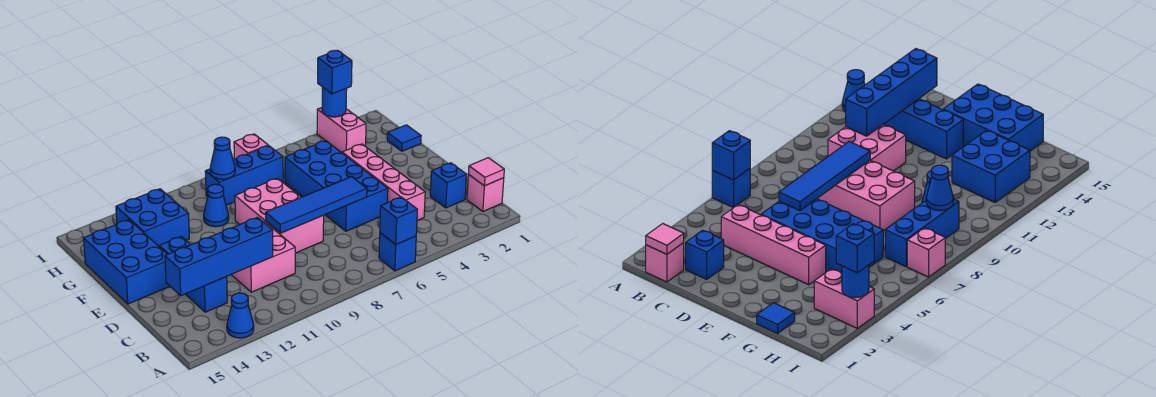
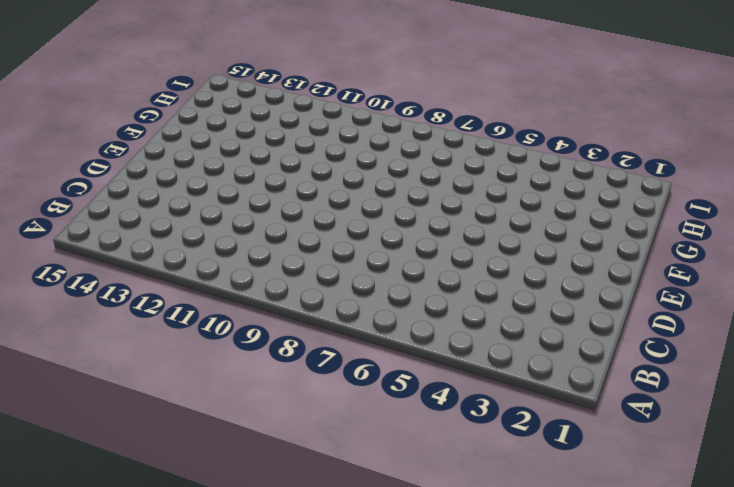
none -> blue 1x1 brick [379,233,416,271]
none -> blue 1x1 cone [227,293,254,338]
none -> pink 1x1 brick [467,175,504,212]

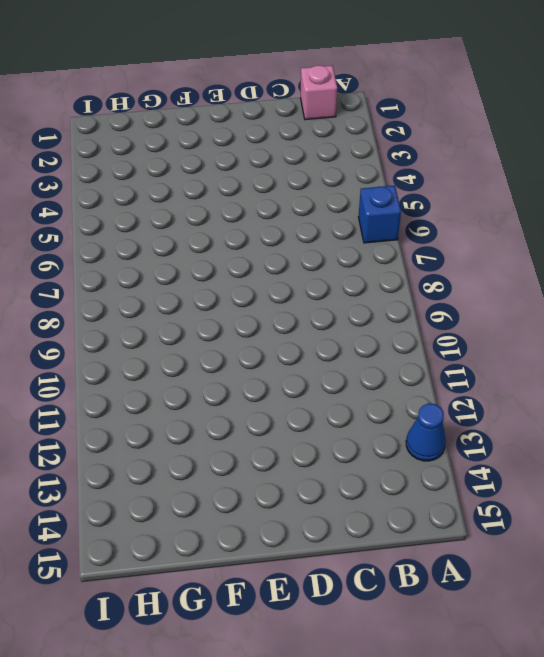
none -> blue 1x1 brick [430,163,467,208]
none -> pink 1x4 brick [342,144,425,221]
none -> pink 2x2 brick [231,222,295,292]

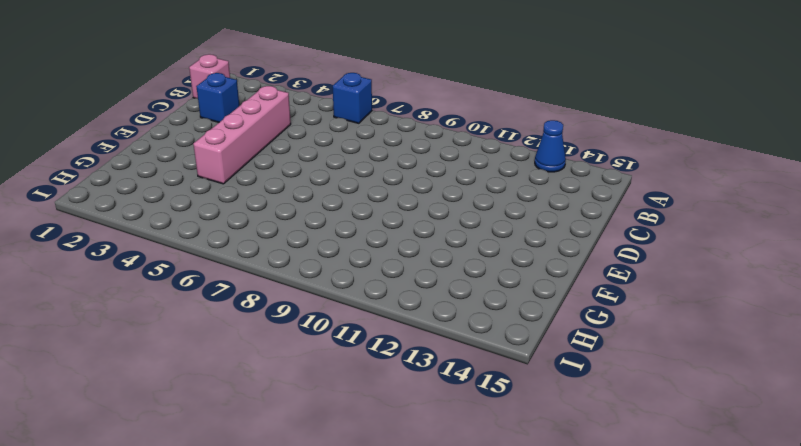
none -> pink 2x2 brick [231,222,295,292]
none -> blue 1x3 brick [159,236,227,312]
none -> blue 2x4 brick [285,141,388,231]

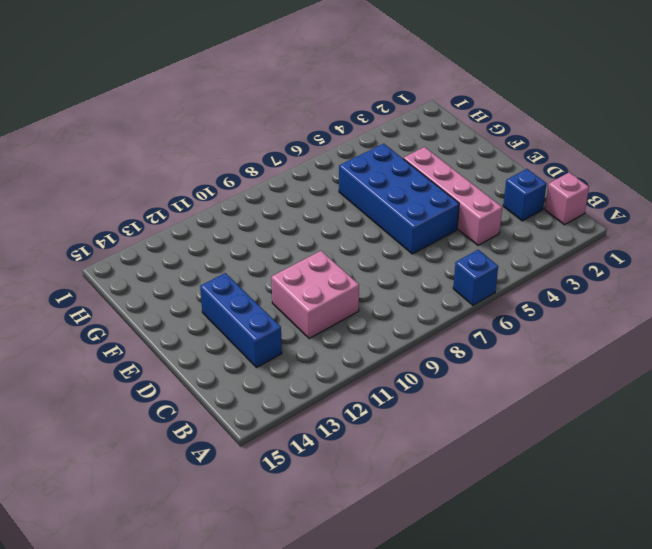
none -> blue 1x1 cone [227,293,254,338]
none -> pink 2x3 brick [235,178,324,253]
none -> blue 2x3 brick [84,220,170,304]

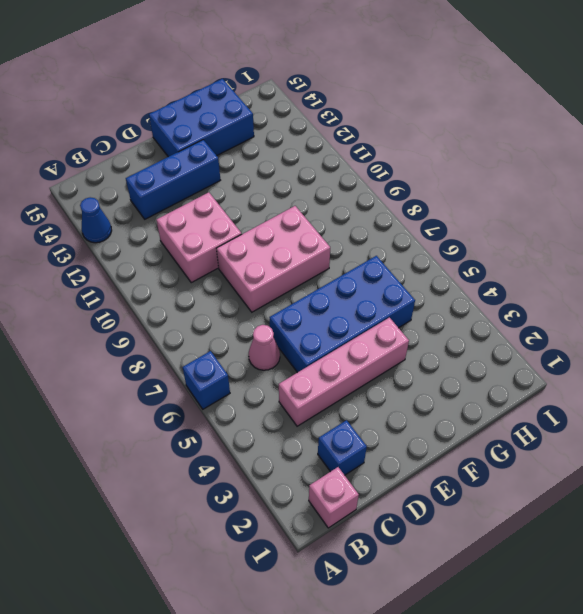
pink 1x1 cone [249,325,280,370] -> none
none -> blue 1x1 tile [387,125,421,151]
none -> blue 1x1 cone [204,184,229,227]
none -> blue 2x2 brick [116,189,189,246]

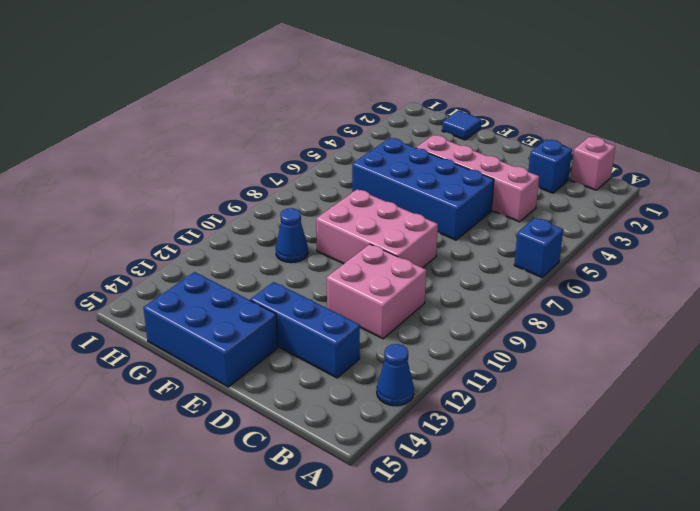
none -> blue 2x2 brick [116,189,189,246]
none -> pink 1x2 brick [317,108,366,153]
none -> blue 1x3 brick [205,146,283,205]

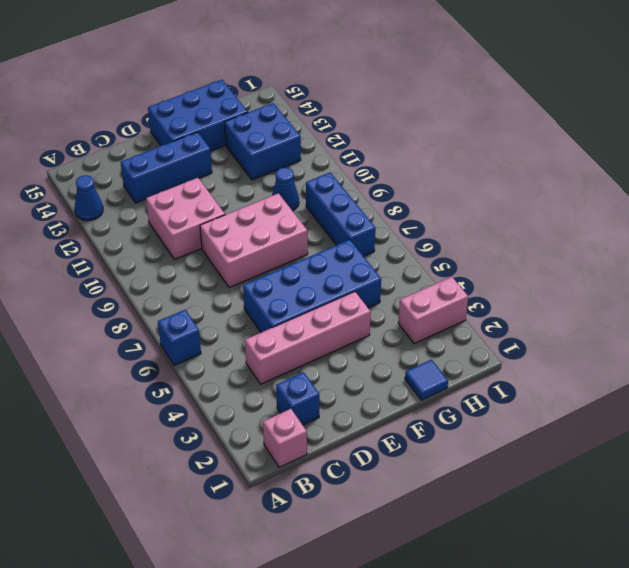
none -> pink 1x1 brick [234,134,268,159]
none -> blue 1x1 brick [380,197,418,245]
none -> pink 1x1 tile [468,158,504,186]

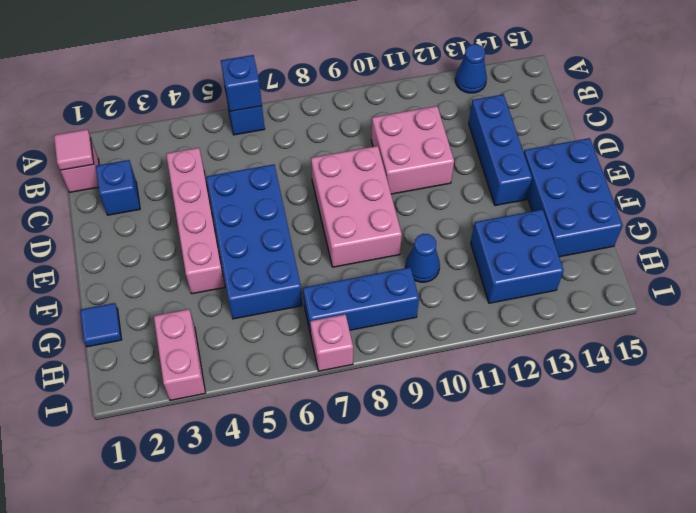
none -> blue 1x4 brick [165,217,273,296]
none -> blue 1x4 tile [266,177,367,233]
none -> blue 1x1 cone [210,137,235,179]

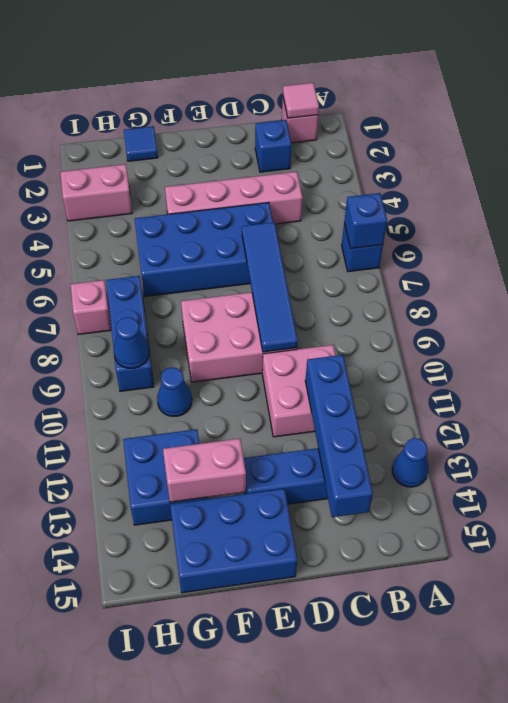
pink 1x2 brick [163,439,246,502] -> none
none -> blue 1x1 round brick [322,87,347,117]
none -> blue 1x1 brick [318,50,352,94]

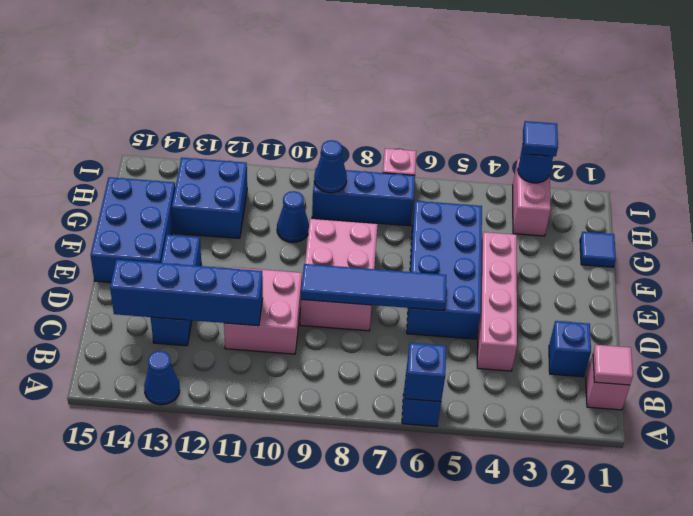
blue 1x1 tile [523,121,558,156] -> blue 1x1 brick [318,50,352,94]

